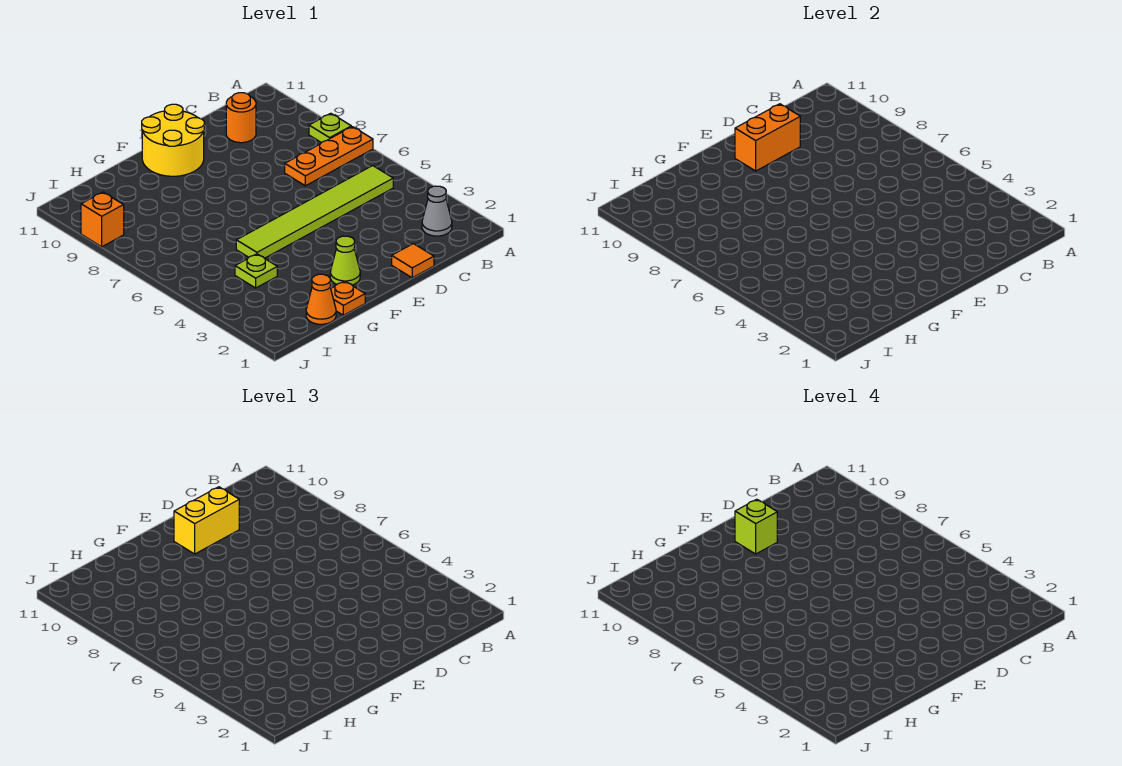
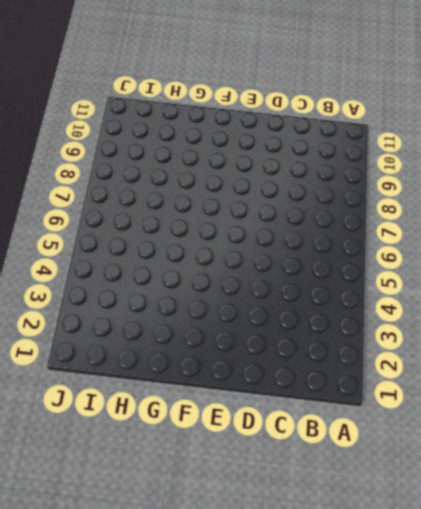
none -> orange 1x3 plate [285,127,373,186]
none -> lime 1x1 plate [309,113,351,143]
none -> grey 1x1 cone [422,186,452,236]

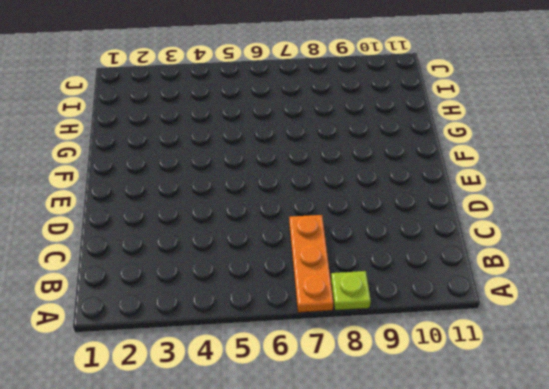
none -> grey 1x1 cone [422,186,452,236]
none -> lime 1x6 tile [236,166,393,258]
none -> orange 1x1 round brick [226,93,256,143]

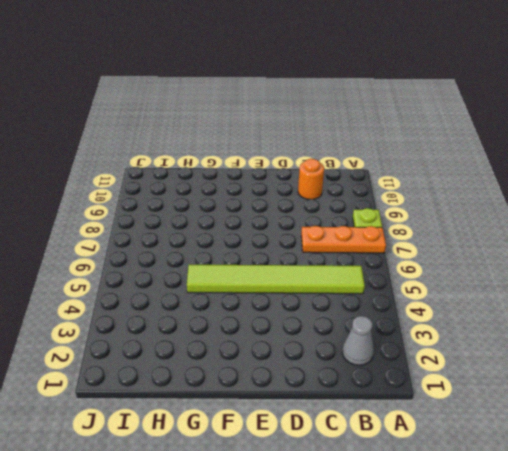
none -> orange 1x1 tile [392,244,434,278]
none -> yellow 2x2 round brick [142,104,204,176]
none -> lime 1x1 cone [330,236,360,285]

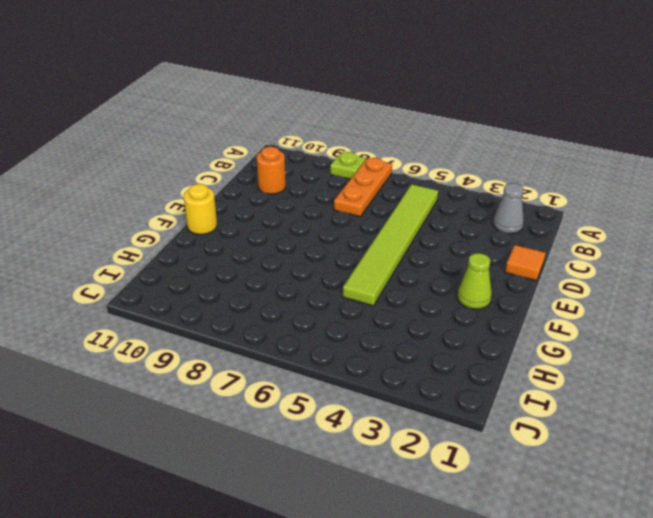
yellow 1x1 round brick [184,184,217,234] -> yellow 2x2 round brick [142,104,204,176]
none -> orange 1x1 plate [331,281,365,315]
none -> orange 1x1 cone [306,274,336,324]
none -> lime 1x1 plate [235,254,277,288]

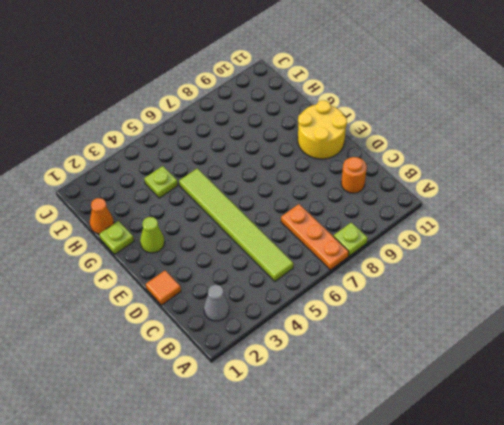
lime 1x1 plate [99,221,134,254] -> orange 1x1 plate [331,281,365,315]
none -> orange 1x1 brick [81,192,124,247]
none -> orange 1x2 brick [735,104,800,171]
none -> yellow 1x2 brick [174,487,239,554]

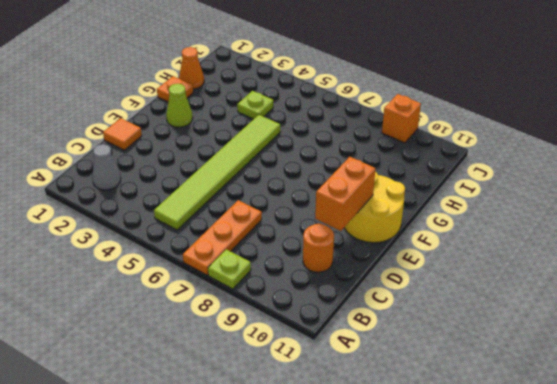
none -> yellow 1x2 brick [174,487,239,554]
none -> lime 1x1 brick [735,499,777,554]

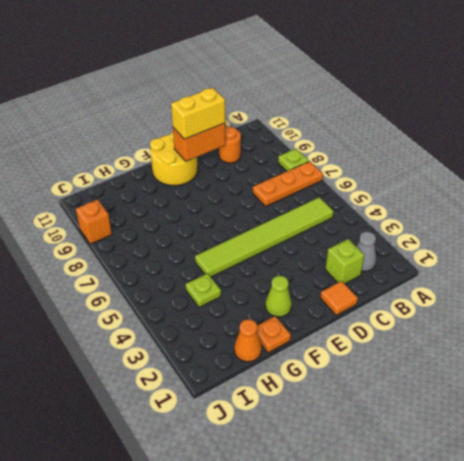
lime 1x1 brick [325,239,364,284] -> lime 1x1 brick moved to [735,499,777,554]

